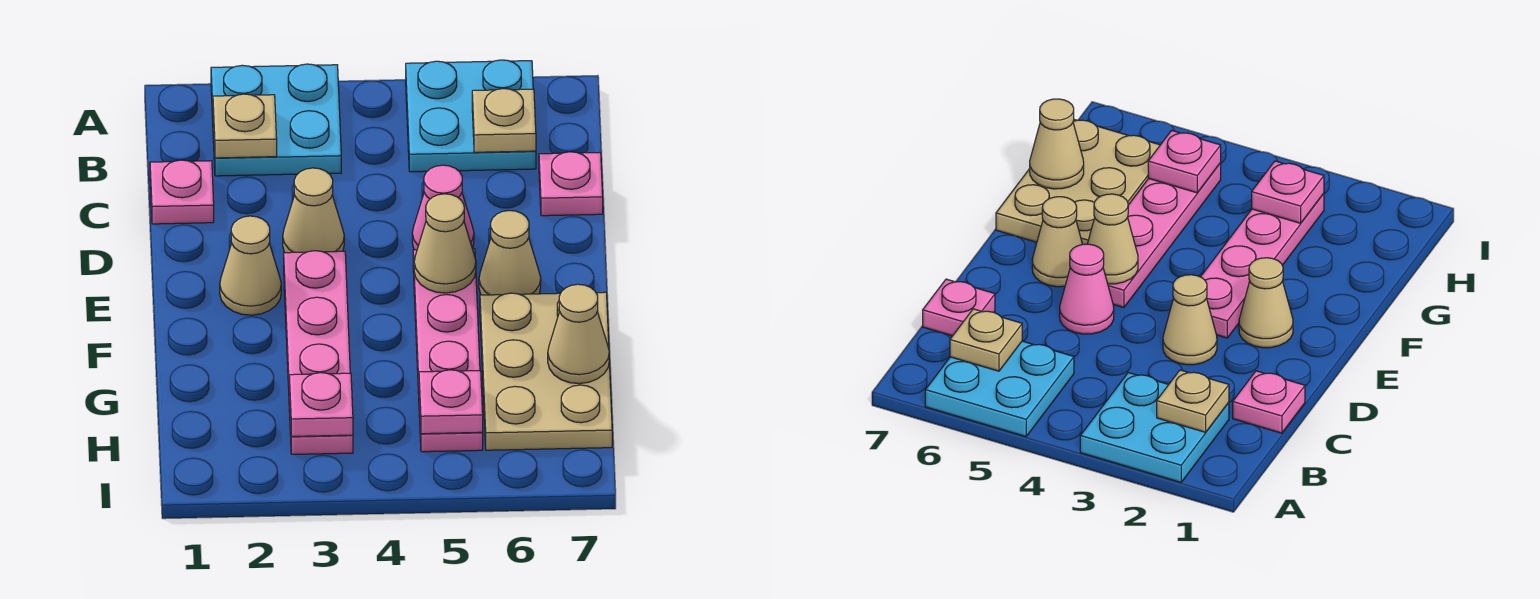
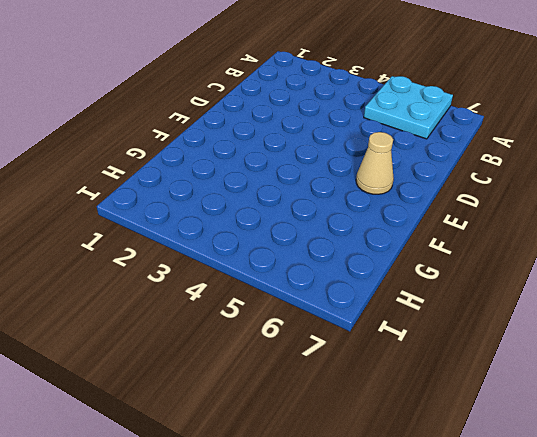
none -> cyan 2x2 plate [211,64,341,176]
none -> pink 1x1 plate [150,160,214,224]
none -> pink 1x1 plate [539,152,603,216]

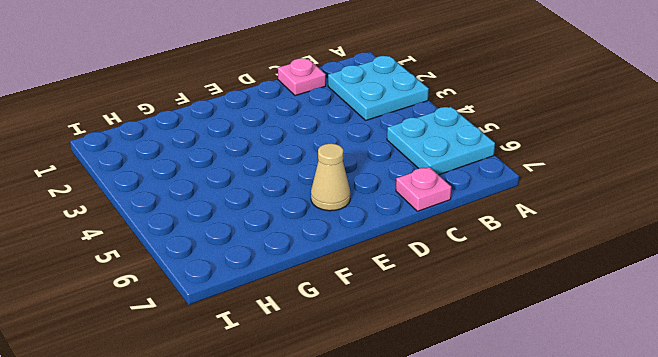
none -> tan 1x1 cone [283,168,344,253]
none -> pink 1x1 cone [412,165,474,250]
none -> tan 1x1 cone [220,216,281,315]

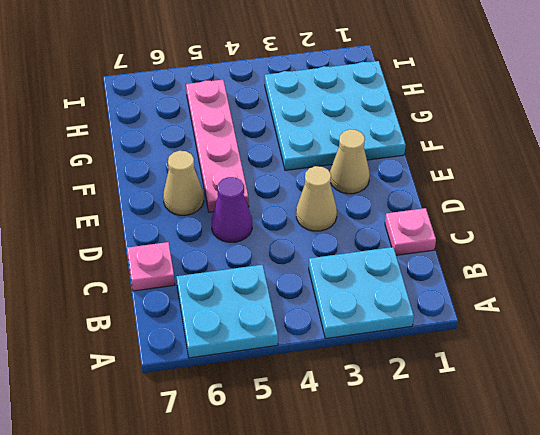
purple 1x1 cone [211,177,252,242] -> pink 1x1 cone [412,165,474,250]
cyan 3x3 plate [265,61,406,170] -> pink 1x4 plate [284,251,353,454]
none -> tan 2x3 plate [480,292,612,450]
none -> tan 1x1 plate [213,94,277,158]
none -> tan 1x1 plate [472,89,536,152]

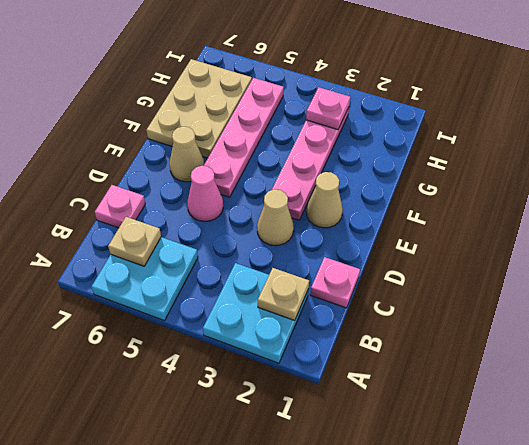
none -> tan 1x1 cone [414,194,476,293]
none -> tan 1x1 cone [548,284,609,384]
none -> pink 1x1 plate [419,370,483,434]

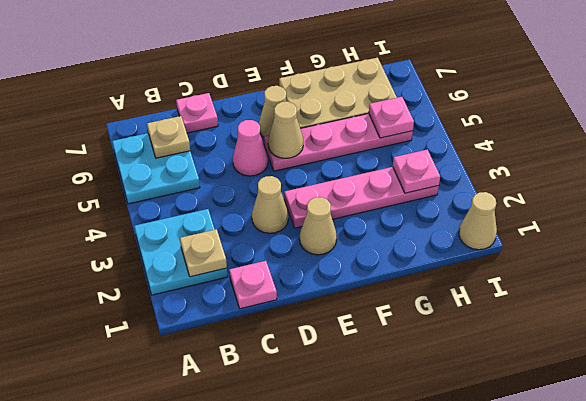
tan 1x1 cone [459,192,497,250] -> tan 1x1 cone moved to [548,284,609,384]

